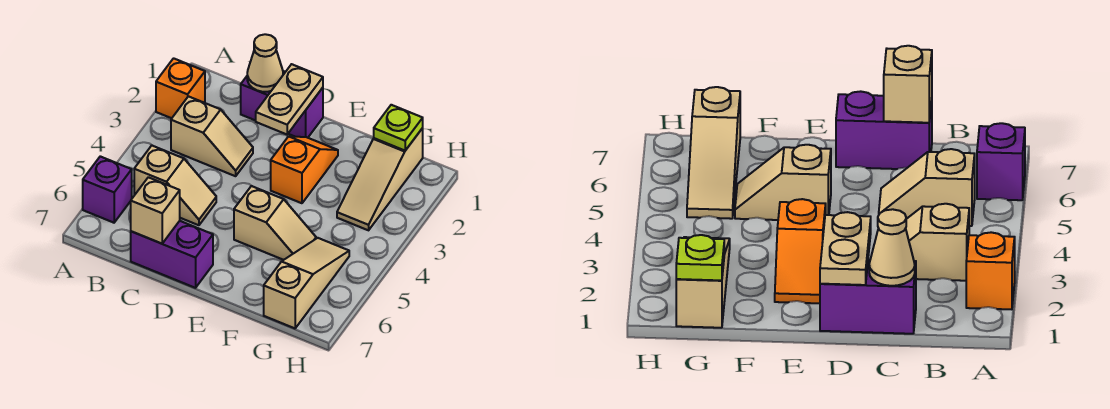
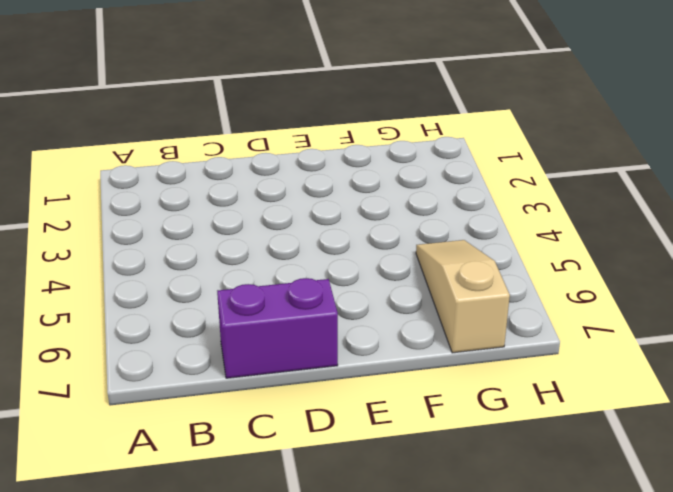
none -> orange 1x1 brick [156,58,205,118]
none -> purple 1x1 brick [83,156,132,223]
none -> tan 1x2 slope [171,96,253,176]

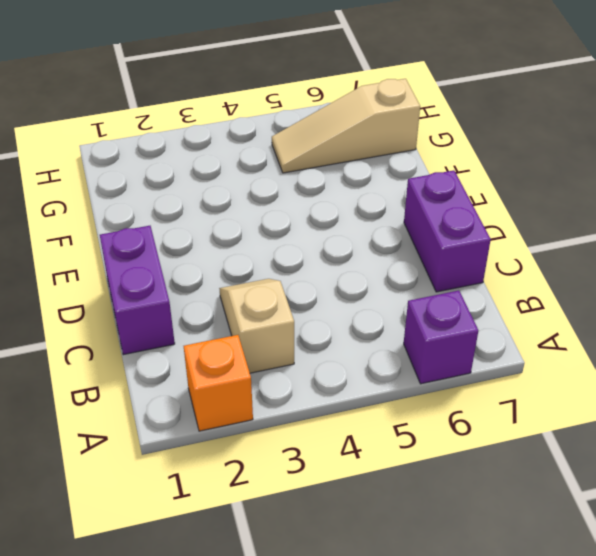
none -> tan 1x2 slope [134,146,216,225]
none -> orange 1x2 slope [271,136,338,203]
none -> tan 1x2 slope [234,186,316,260]

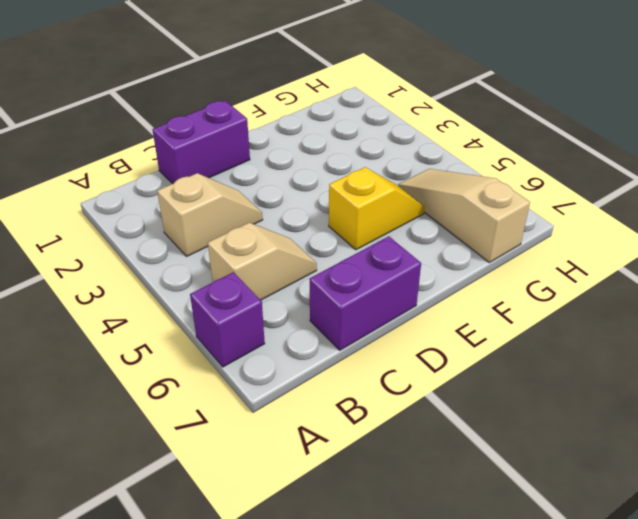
yellow 1x2 slope [329,167,425,250] -> tan 1x2 slope [234,186,316,260]
none -> orange 1x1 brick [156,58,205,118]
none -> orange 1x2 slope [271,136,338,203]
none -> tan 1x3 slope [337,128,423,230]

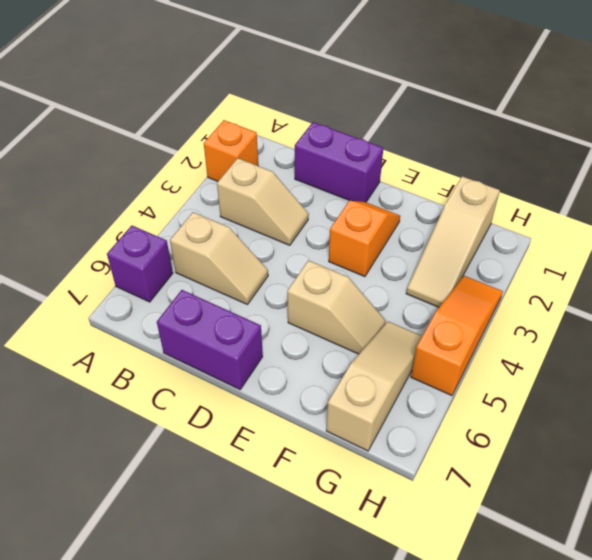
orange 1x3 slope [411,276,503,396] -> none
none -> tan 1x1 cone [247,34,283,92]
none -> tan 1x1 brick [131,177,180,244]
none -> tan 1x2 plate [256,64,323,134]

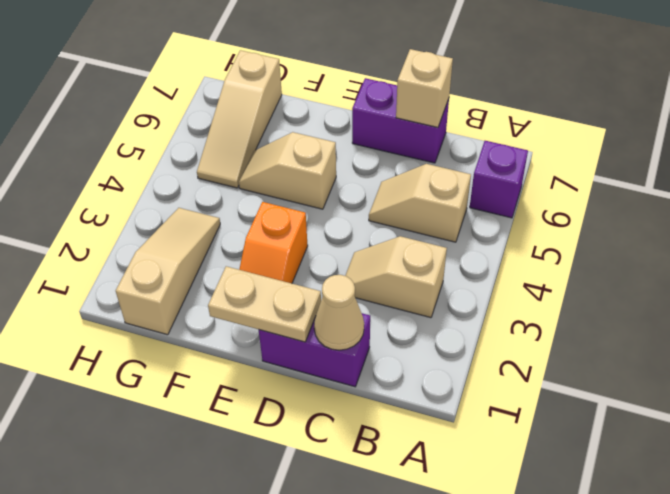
tan 1x2 plate [208,266,321,342] -> tan 1x2 plate turned to [256,64,323,134]
none -> orange 1x1 brick [156,58,205,118]
none -> lime 1x1 plate [374,105,423,151]

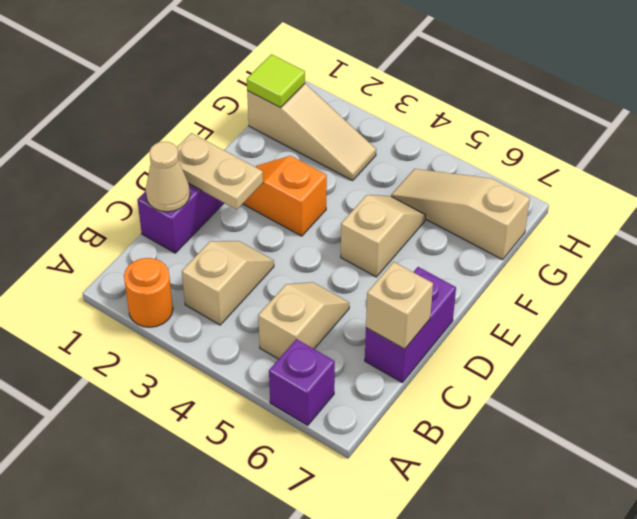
orange 1x1 round brick [124,258,173,327] -> orange 1x1 brick [156,58,205,118]
lime 1x1 tile [247,54,305,108] -> lime 1x1 plate [374,105,423,151]

